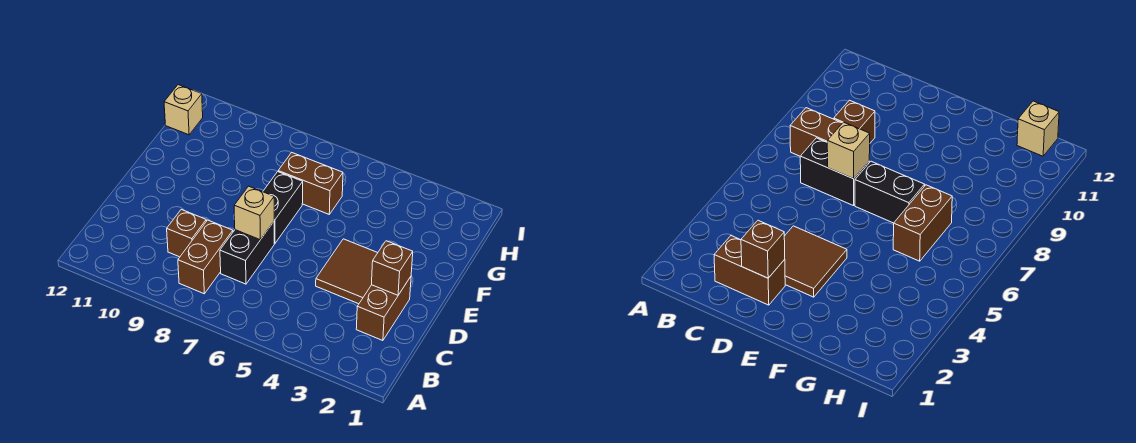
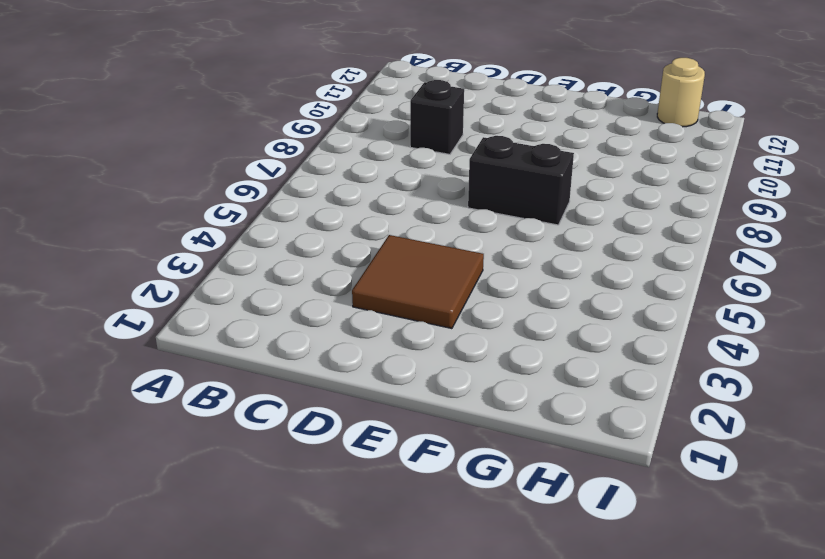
black 1x1 brick [410,80,464,154] -> brown 1x1 brick [167,209,206,257]
tan 1x1 round brick [657,58,705,127] -> tan 1x1 brick [164,85,203,135]
none -> brown 1x2 brick [178,220,233,294]
none -> brown 1x2 brick [356,277,411,341]

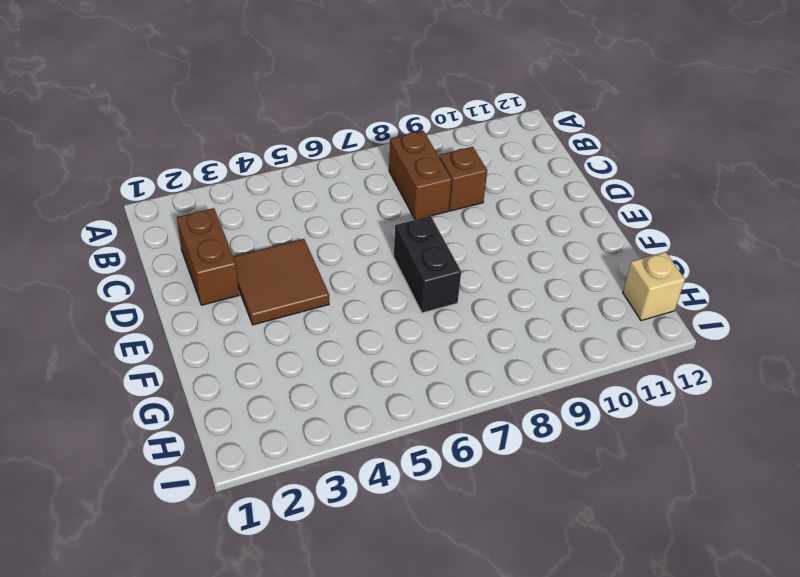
none -> black 1x2 brick [220,222,274,284]
none -> brown 1x2 brick [278,152,343,214]

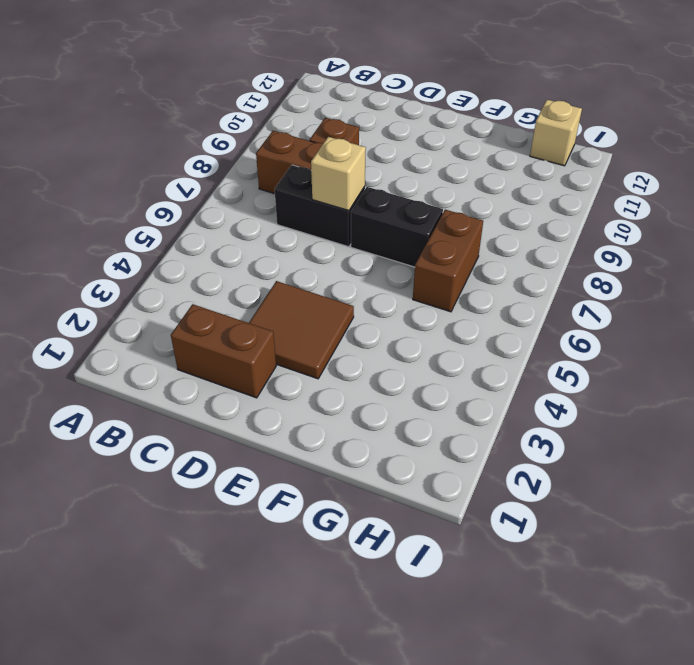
none -> brown 1x1 brick [372,241,413,295]

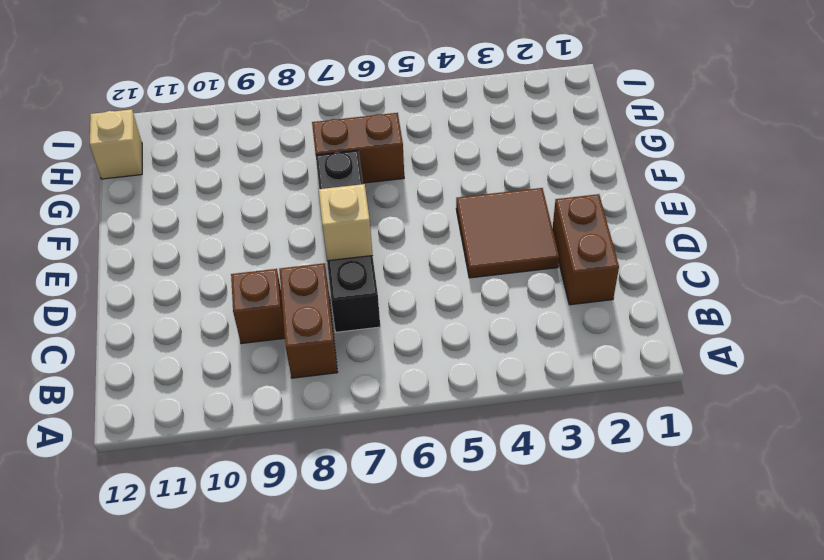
none -> brown 1x1 brick [372,241,413,295]

